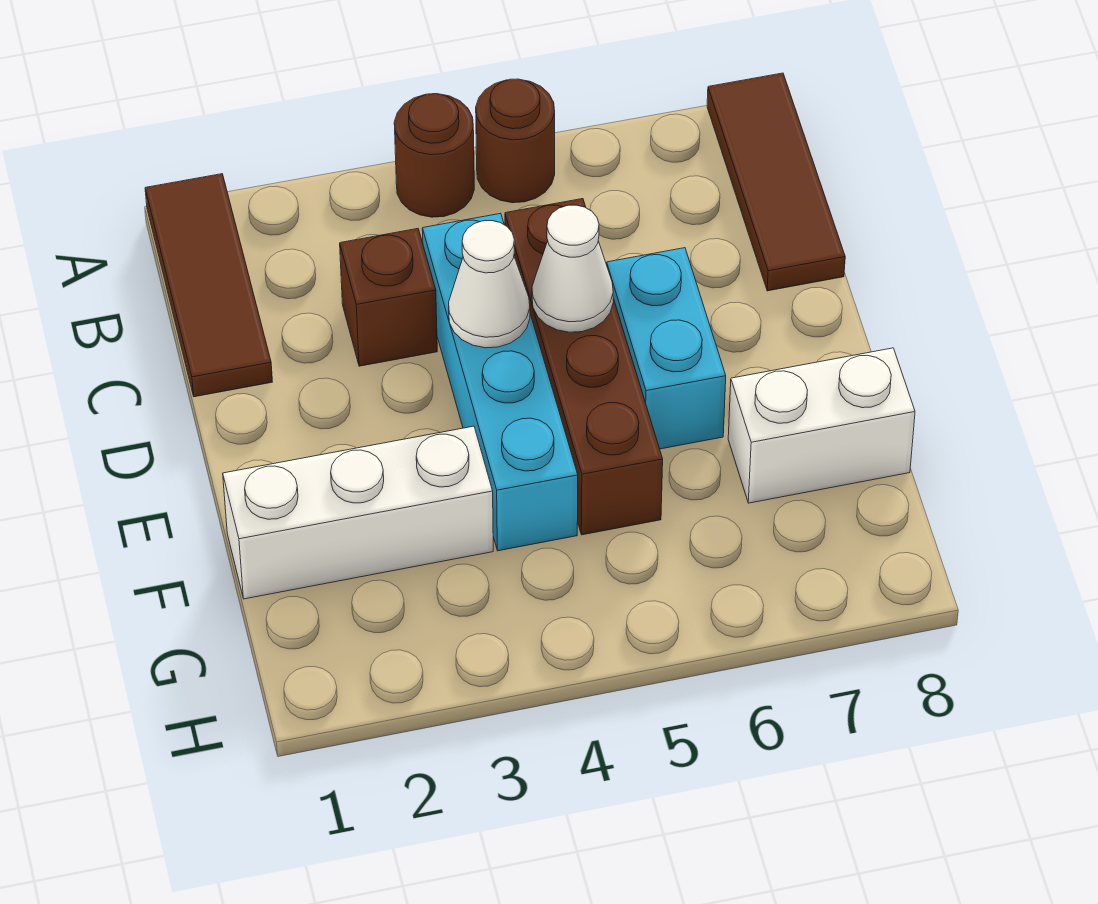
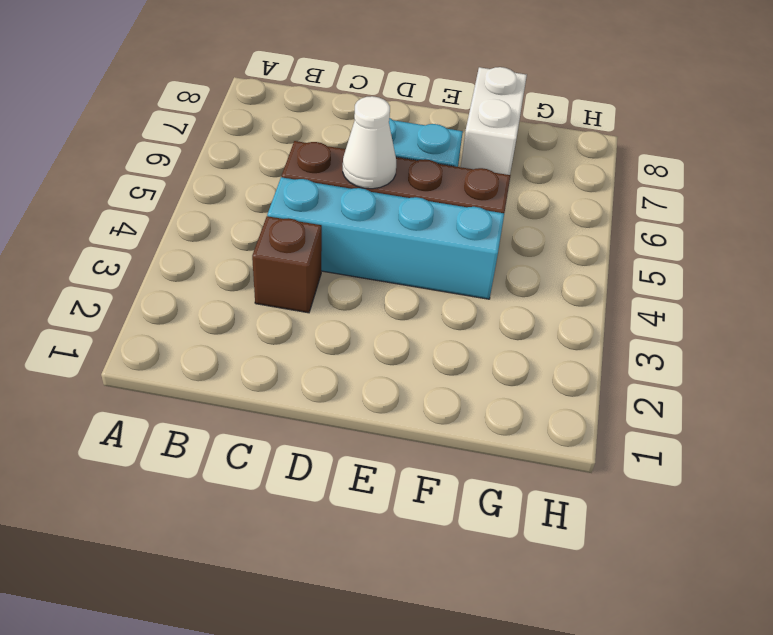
none -> brown 1x3 tile [145,174,272,397]
none -> brown 1x1 round brick [394,94,474,217]
none -> brown 1x1 round brick [476,79,555,203]

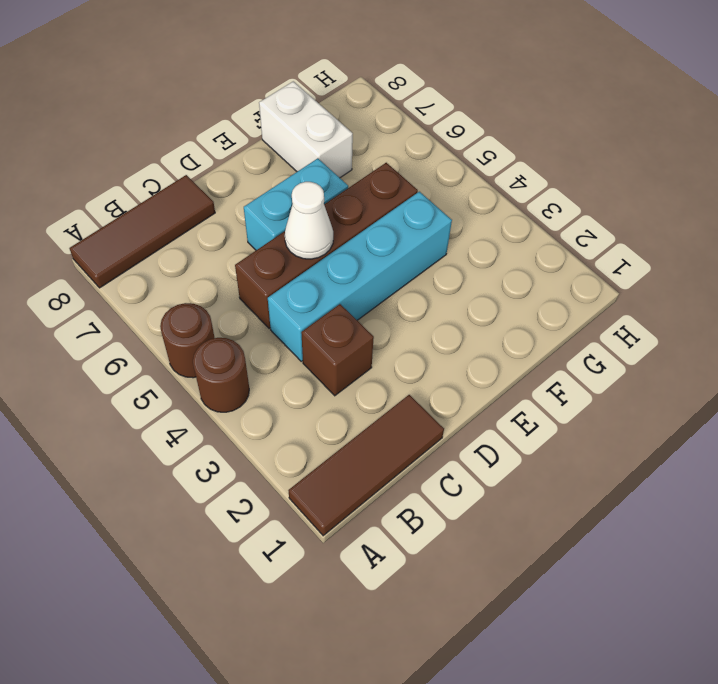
none -> white 1x3 brick [223,426,493,599]
none -> white 1x1 cone [449,221,530,348]

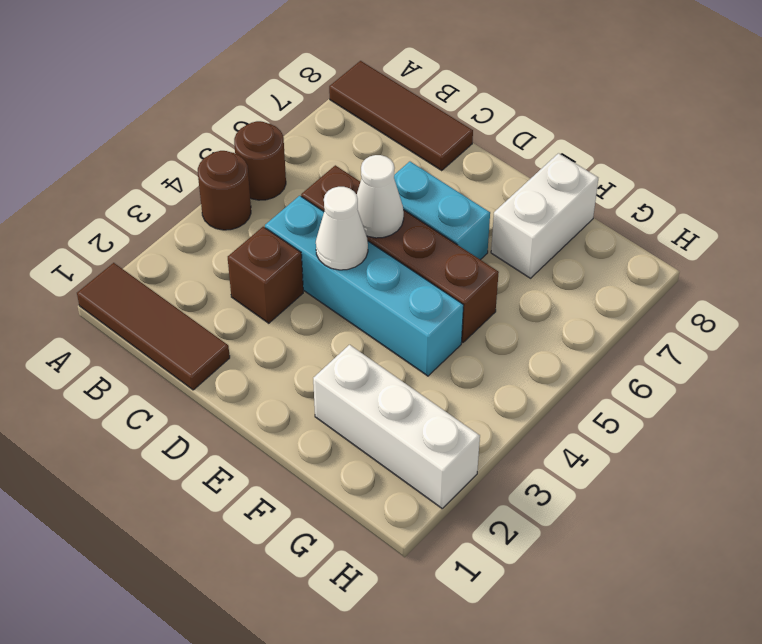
white 1x3 brick [313,345,480,508] -> white 1x3 brick turned to [223,426,493,599]

